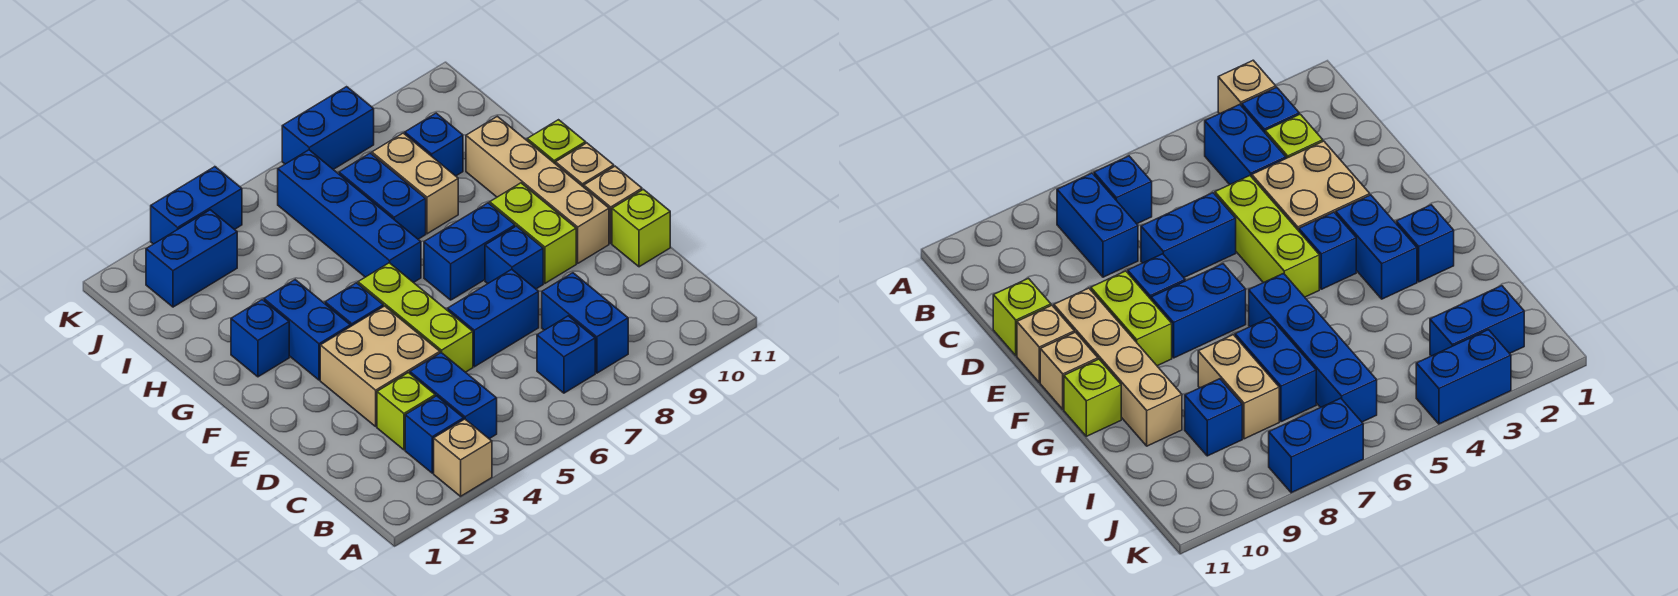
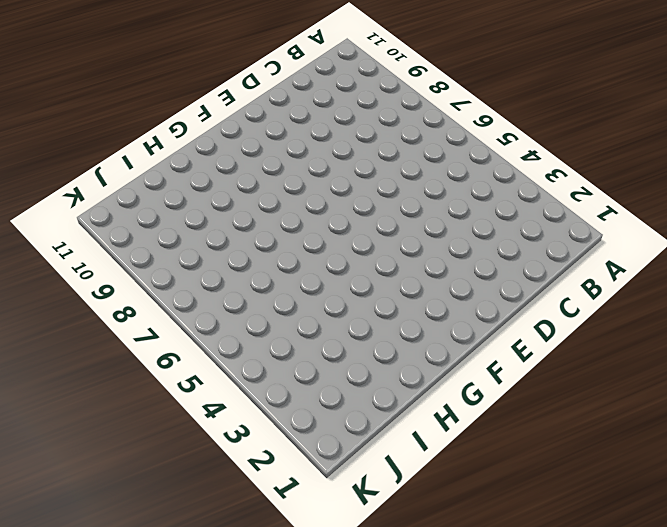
none -> tan 1x1 brick [434,419,492,496]
none -> blue 1x1 brick [405,396,464,473]
none -> blue 1x2 brick [410,353,497,439]

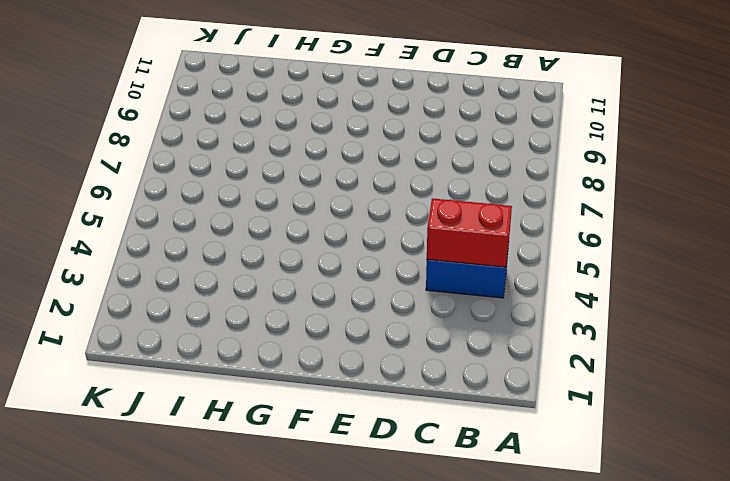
red 1x2 brick [427,198,512,267] -> none
none -> tan 1x1 brick [434,419,492,496]
none -> blue 1x1 brick [405,396,464,473]
none -> blue 1x1 brick [537,316,595,393]

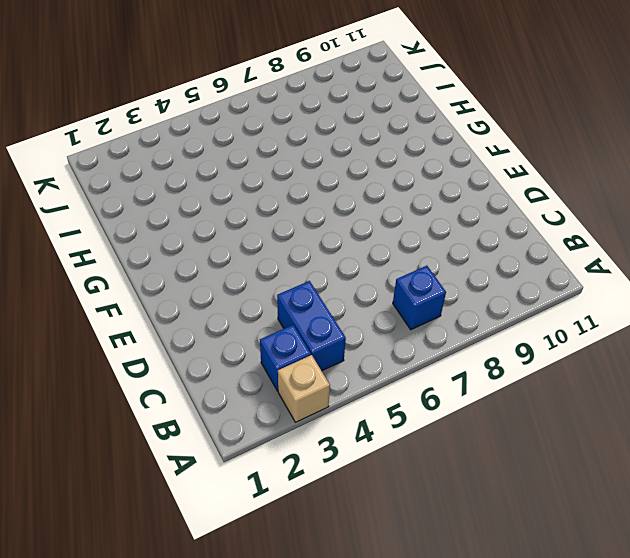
none -> blue 1x2 brick [542,273,628,373]
none -> lime 1x1 brick [377,373,435,450]
none -> tan 2x2 brick [320,306,440,426]

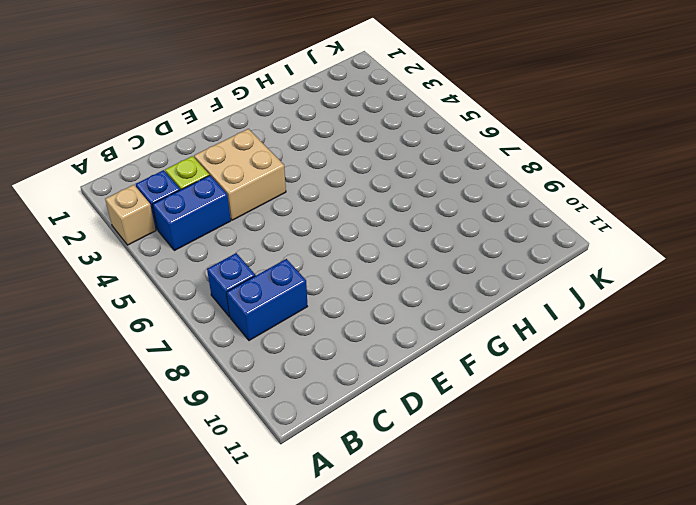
none -> lime 1x3 brick [358,263,473,372]
none -> blue 1x2 brick [448,269,539,367]
none -> lime 1x1 brick [612,189,670,267]

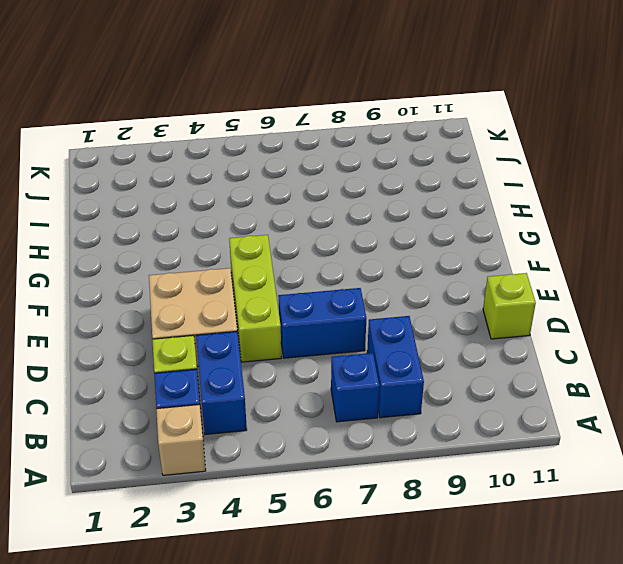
none -> blue 1x1 brick [485,226,543,289]
none -> lime 1x2 brick [490,183,576,283]
none -> tan 1x4 brick [466,116,609,263]

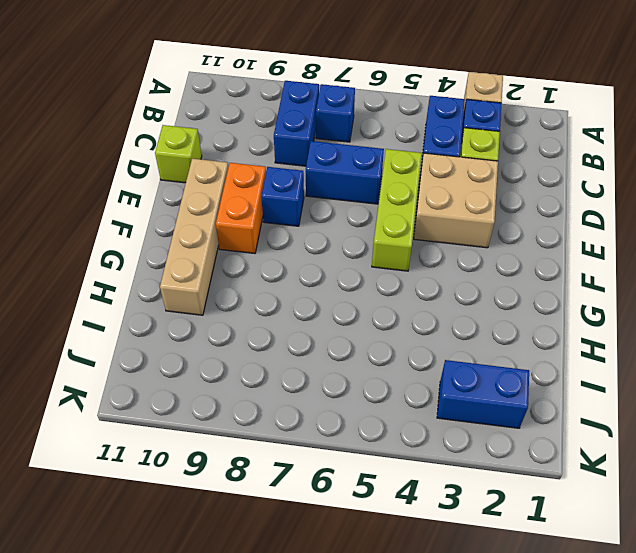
orange 1x2 brick [216,163,266,254] -> lime 1x2 brick [490,183,576,283]
none -> tan 1x1 brick [584,166,642,243]
none -> blue 1x2 brick [264,280,350,380]
none -> blue 1x1 brick [325,283,383,327]

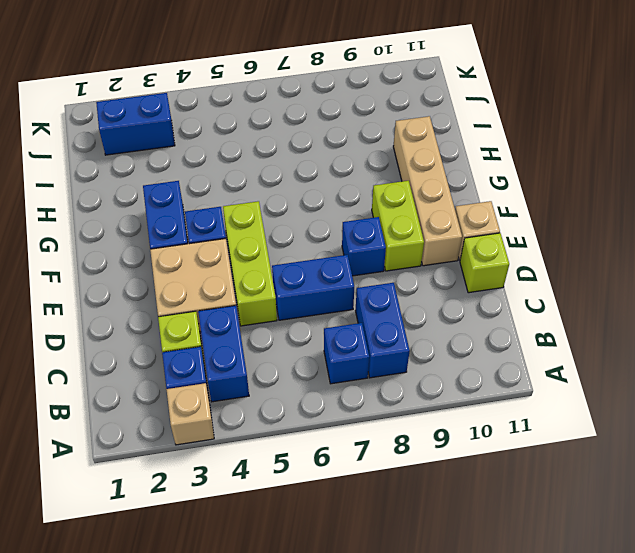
none -> blue 1x2 brick [424,203,515,300]
none -> tan 1x1 brick [556,143,614,187]
none -> blue 1x1 brick [231,300,289,377]

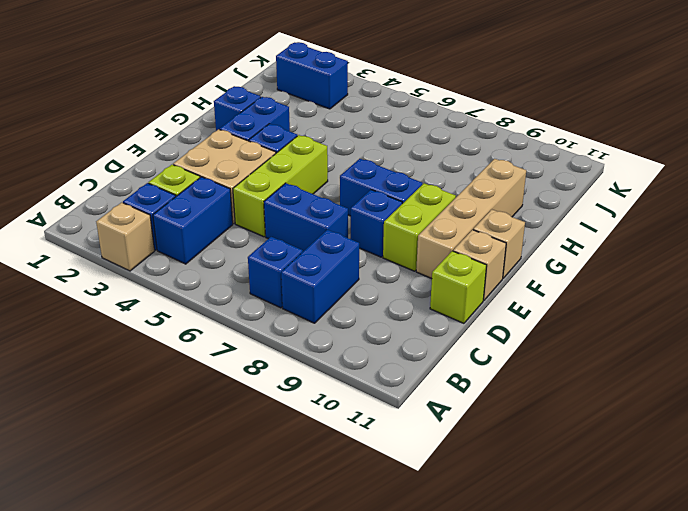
none -> blue 1x4 brick [278,150,421,283]
none -> lime 1x1 brick [527,120,586,164]
none -> blue 1x2 brick [339,153,426,239]

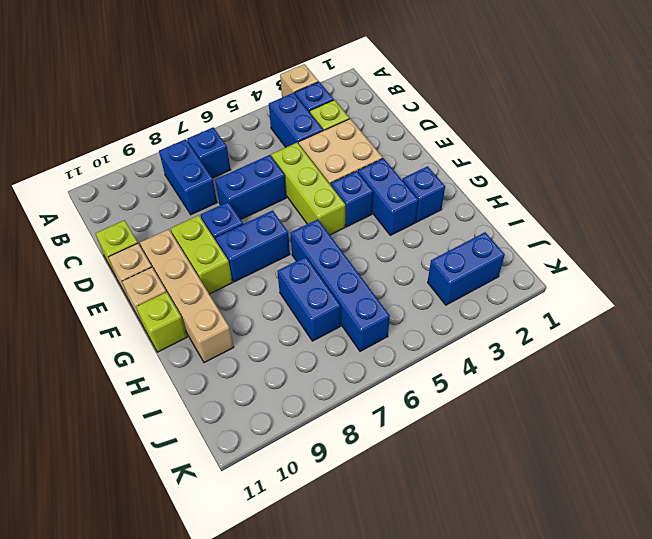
none -> tan 1x2 brick [372,133,458,234]
none -> blue 1x1 brick [405,113,463,176]
none -> blue 1x2 brick [151,167,242,244]

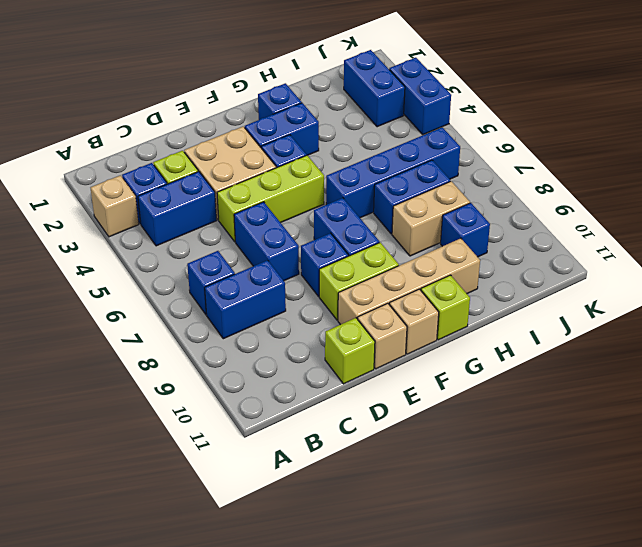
none -> blue 1x2 brick [282,87,374,169]

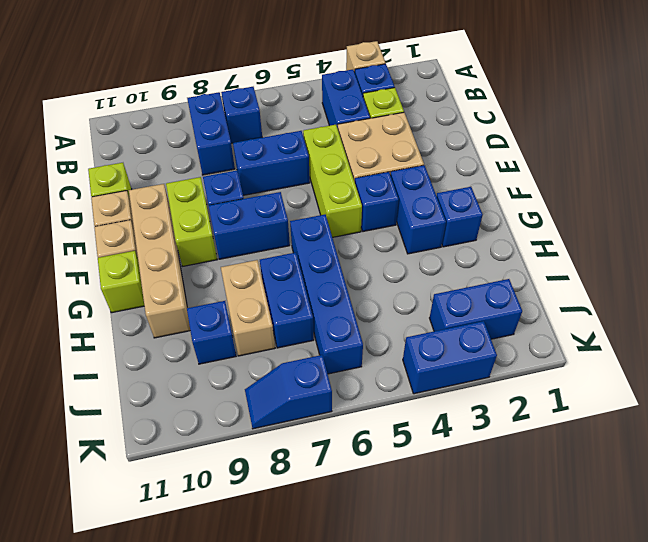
blue 1x2 slope [245,355,332,429] -> blue 1x2 brick [282,87,374,169]

